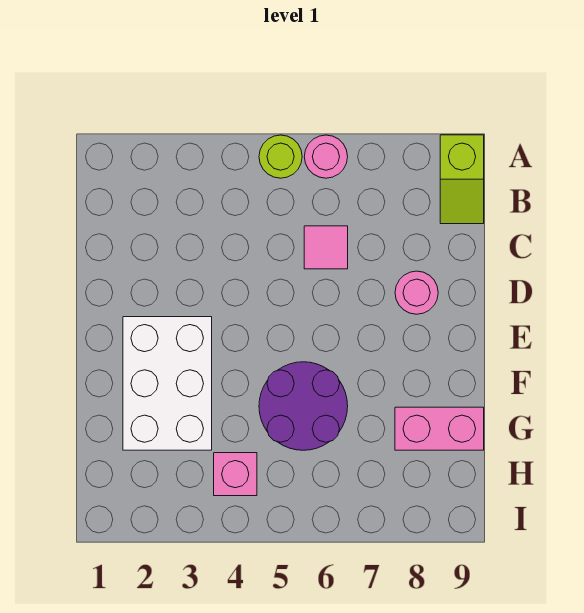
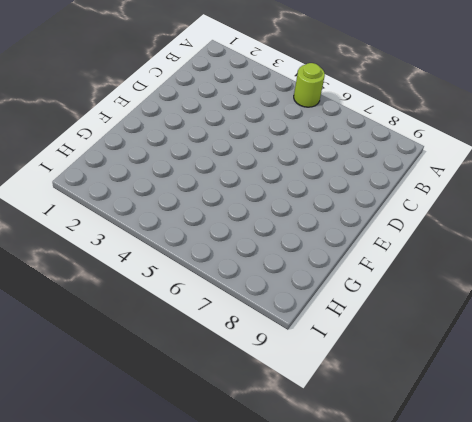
none -> pink 1x1 round brick [304,135,348,178]
none -> lime 1x2 slope [440,135,484,224]

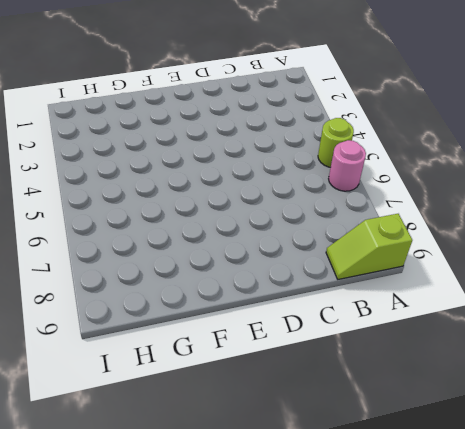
none -> pink 1x1 tile [304,226,348,269]
none -> pink 1x1 round brick [395,271,438,314]

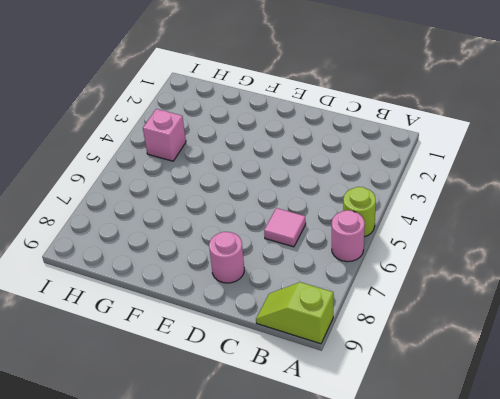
none -> white 2x3 brick [123,317,212,450]
none -> purple 2x2 round brick [259,362,348,450]

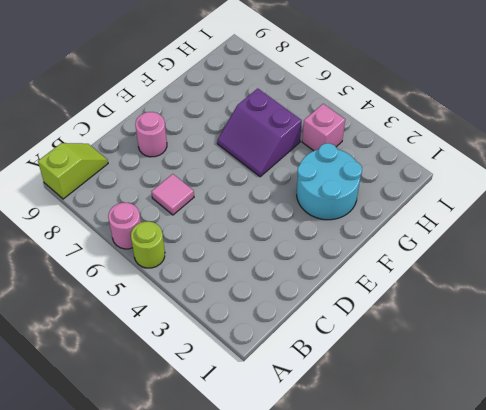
cyan 2x2 round brick [297,143,362,220] -> white 2x3 brick [123,317,212,450]
purple 2x2 slope [217,89,302,177] -> purple 2x2 round brick [259,362,348,450]
none -> pink 1x2 brick [395,407,484,450]

